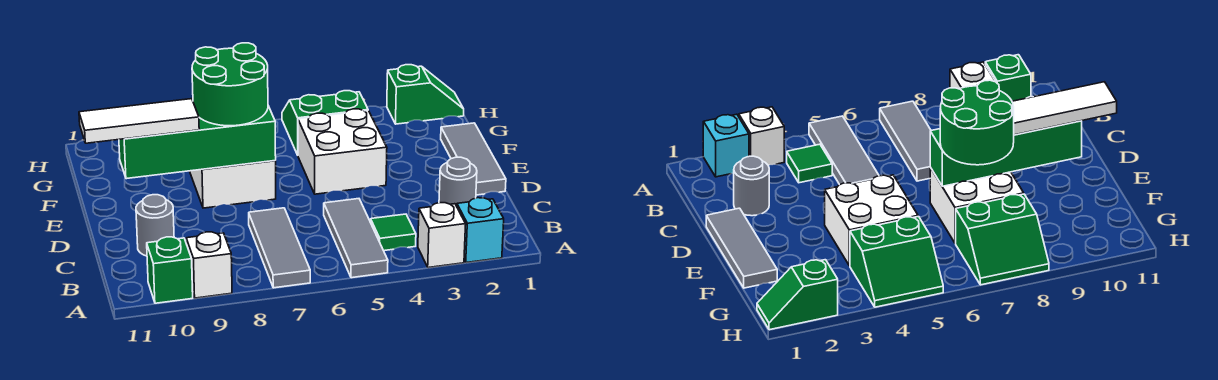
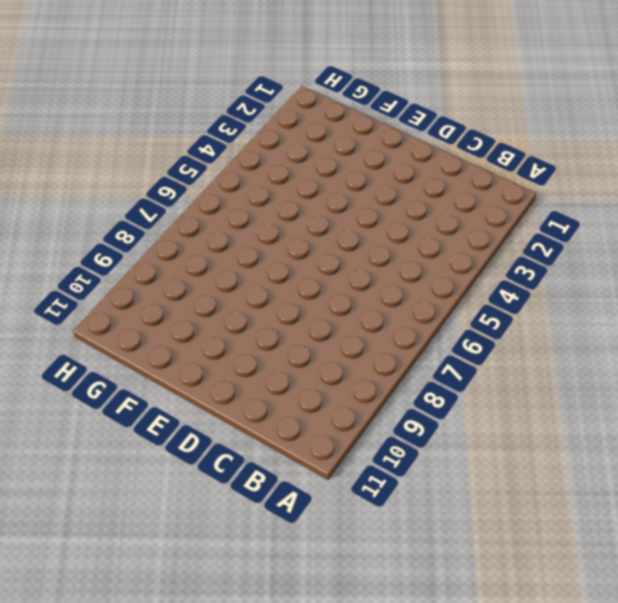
none -> cyan 1x1 brick [457,198,504,263]
none -> white 1x1 brick [418,203,466,268]
none -> grey 1x3 tile [324,199,388,278]

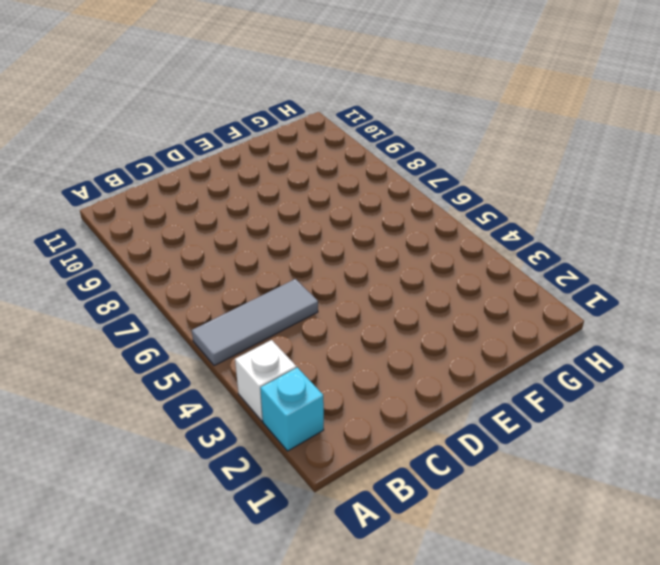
none -> grey 1x3 tile [249,208,310,288]
none -> white 1x1 brick [186,232,232,298]
none -> green 1x1 brick [147,237,193,303]

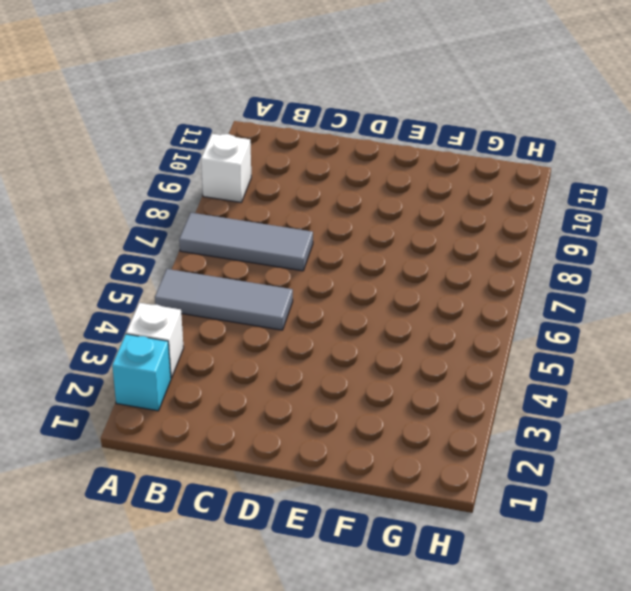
none -> green 1x1 brick [147,237,193,303]
none -> green 1x1 tile [371,214,416,251]
none -> grey 1x1 round brick [439,157,477,206]

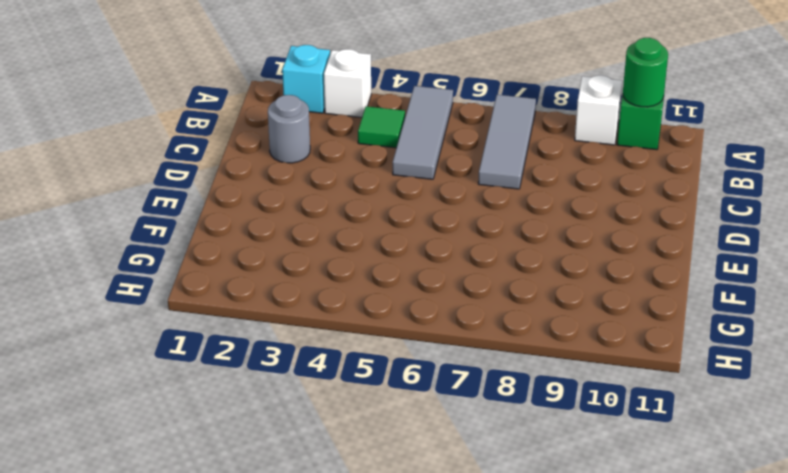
green 1x1 round brick [623,38,668,107] -> none
none -> grey 1x1 round brick [136,195,174,256]
none -> grey 1x3 tile [441,123,506,195]
none -> white 2x2 brick [298,109,387,194]

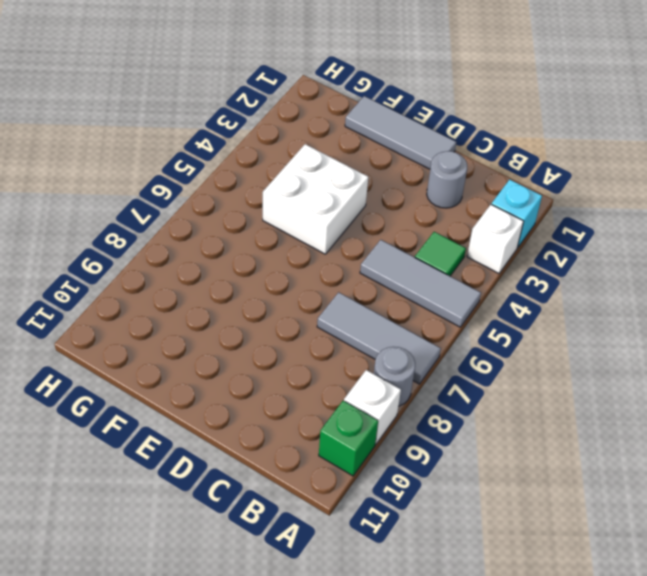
grey 1x1 round brick [374,347,415,406] -> grey 1x1 round brick moved to [136,195,174,256]
none -> white 2x2 brick [190,161,276,208]
none -> green 2x2 slope [282,91,368,155]
none -> green 2x2 slope [956,194,1049,285]

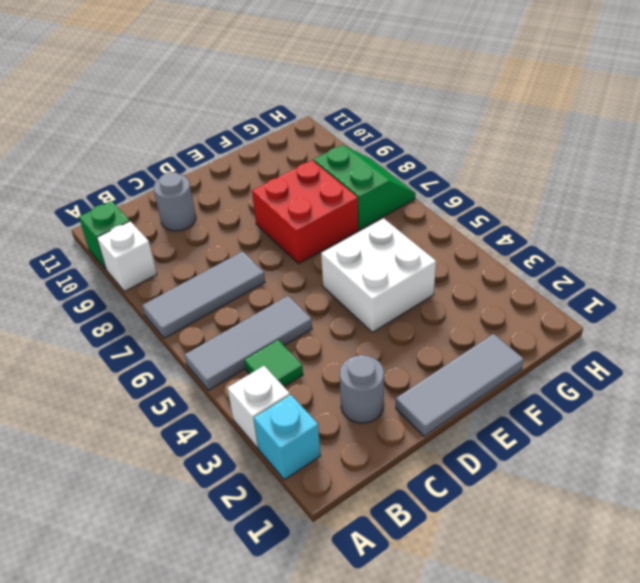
red 2x2 brick [252,160,358,263] -> white 2x2 brick [190,161,276,208]
none -> green 2x2 slope [282,91,368,155]
none -> green 1x2 slope [387,65,464,124]
none -> green 1x4 brick [119,106,276,179]

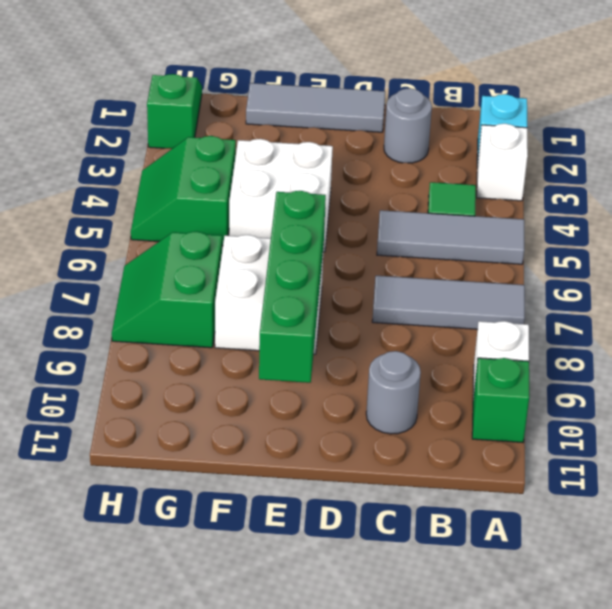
none -> green 2x2 round brick [192,43,268,126]
none -> white 1x3 tile [79,99,199,143]

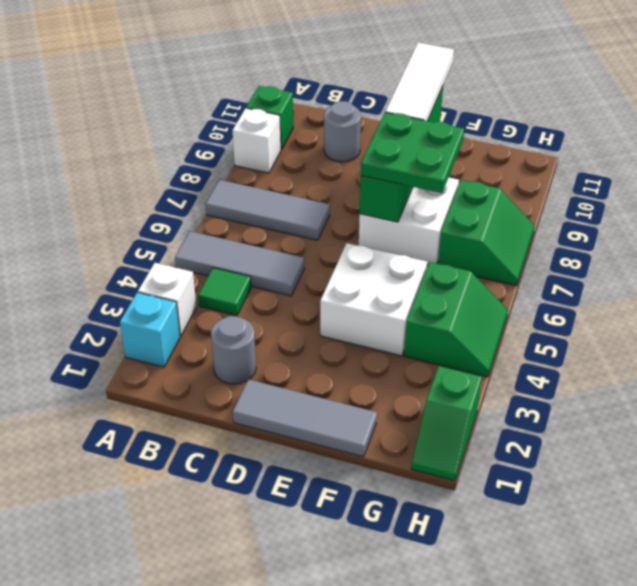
green 2x2 plate [361,112,464,193] -> green 2x2 round brick [192,43,268,126]

